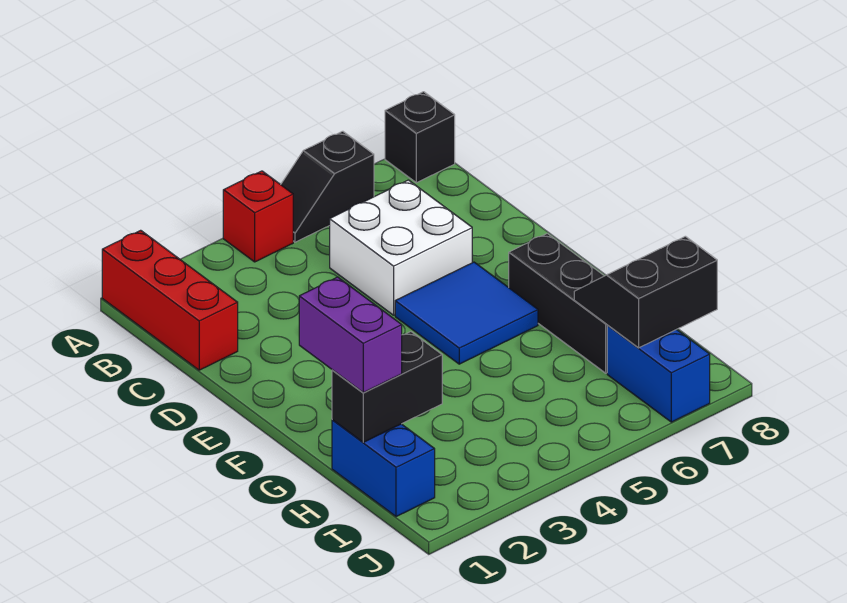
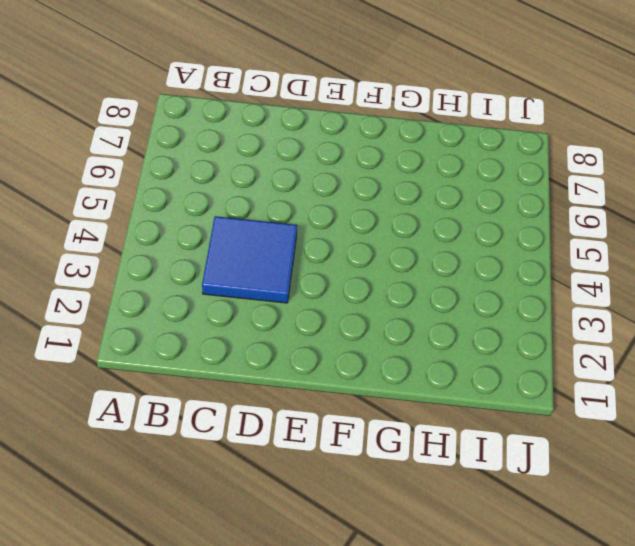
blue 2x2 tile [202,216,297,303] -> blue 2x2 tile moved to [395,262,538,364]
none -> red 1x3 brick [102,230,238,370]
none -> red 1x1 brick [223,171,293,262]
none -> black 1x2 slope [281,131,374,242]

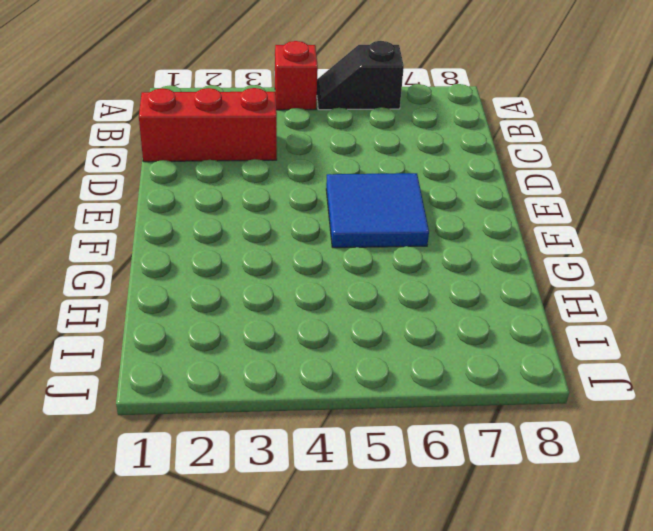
red 1x3 brick [139,88,277,162] -> red 1x3 brick turned to [102,230,238,370]
none -> black 1x1 brick [385,92,455,183]
none -> white 2x2 brick [330,180,472,315]
none -> black 1x3 brick [509,233,608,373]

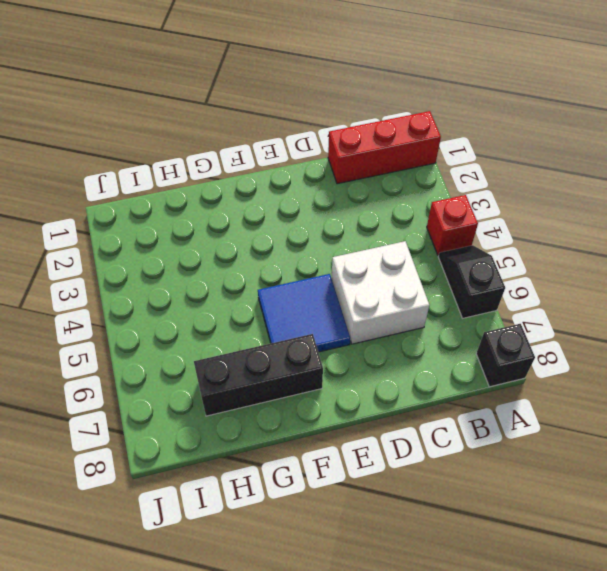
none -> blue 1x2 brick [332,420,435,517]
none -> blue 1x2 brick [607,326,710,422]
none -> black 1x2 brick [332,332,442,442]

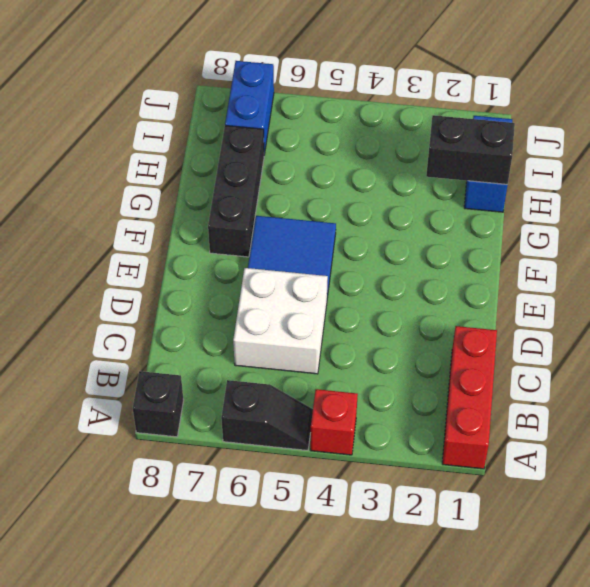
none -> black 2x2 slope [574,236,717,348]
none -> purple 1x2 brick [299,277,402,393]

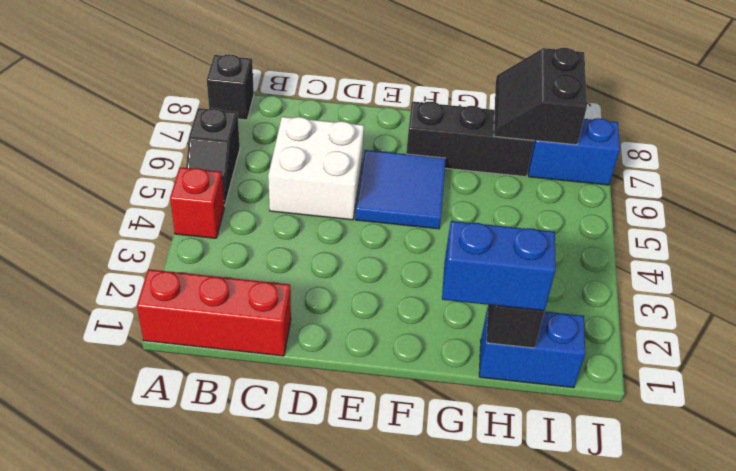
blue 1x2 brick [442,221,556,311] -> purple 1x2 brick [299,277,402,393]

